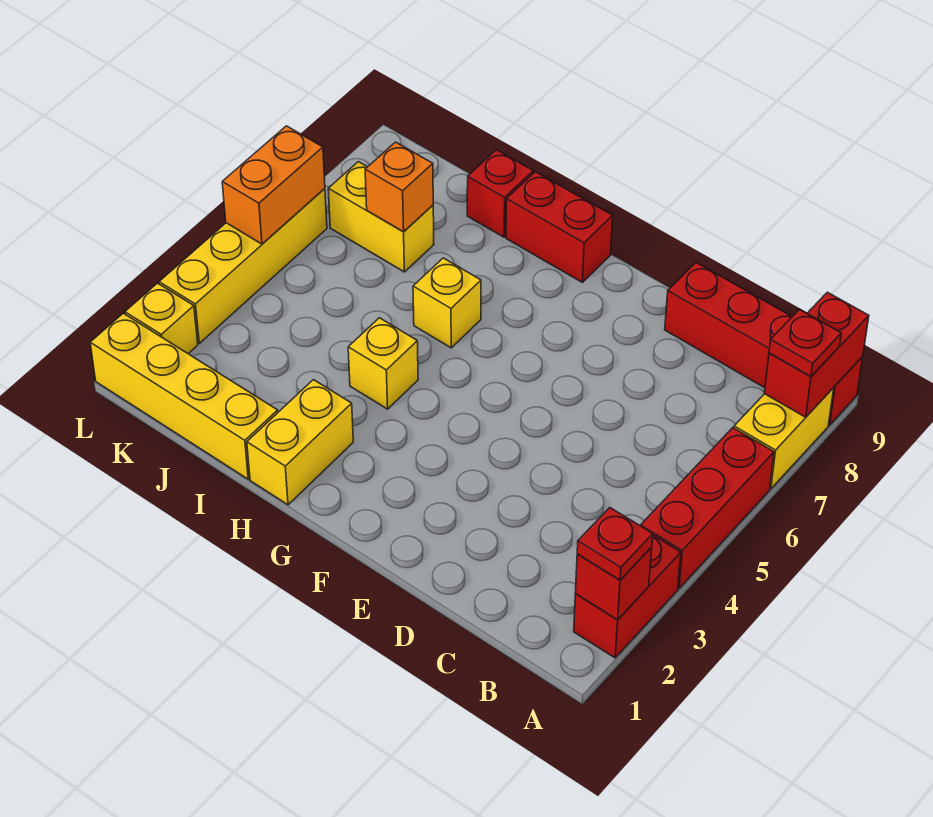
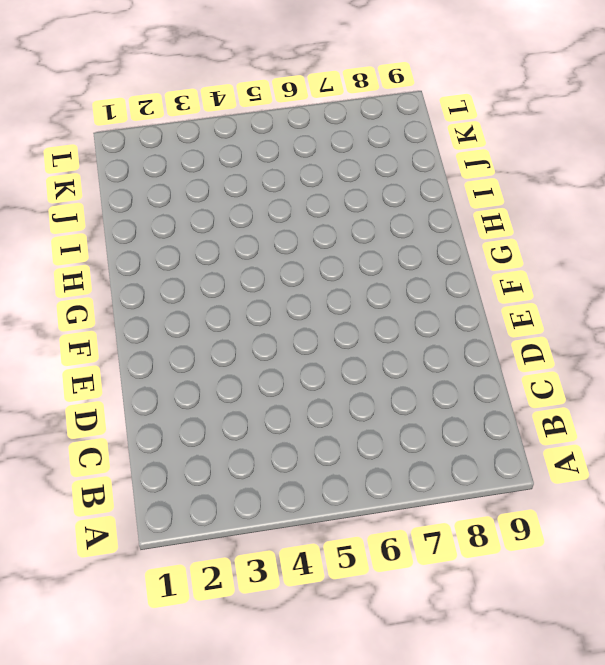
none -> red 1x2 brick [574,535,681,658]
none -> red 1x3 brick [641,428,774,588]
none -> yellow 1x2 brick [734,388,834,489]

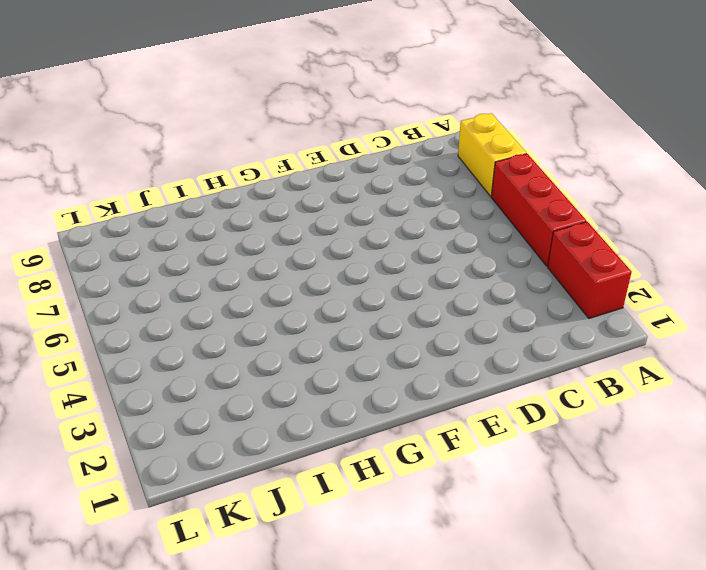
none -> red 1x4 brick [665,263,863,425]
none -> red 1x2 brick [506,172,613,282]
none -> yellow 1x2 brick [247,380,353,505]

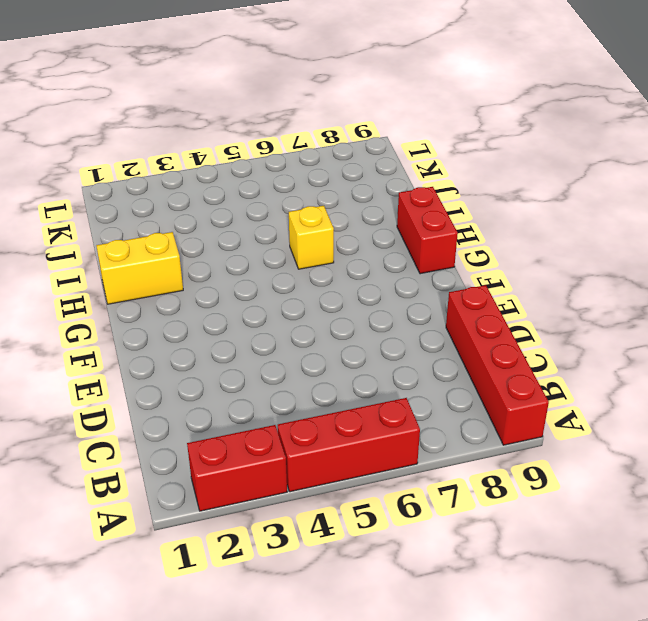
none -> yellow 1x2 brick [734,388,834,489]
none -> yellow 1x1 brick [348,318,418,409]
none -> yellow 1x4 brick [90,313,278,479]

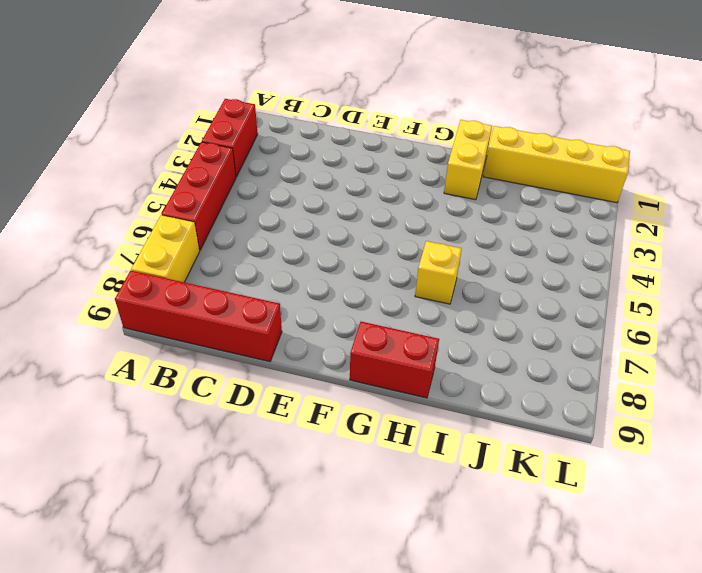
none -> yellow 1x1 brick [348,318,418,409]
none -> red 1x1 brick [467,150,533,237]
none -> yellow 1x2 brick [328,162,434,272]

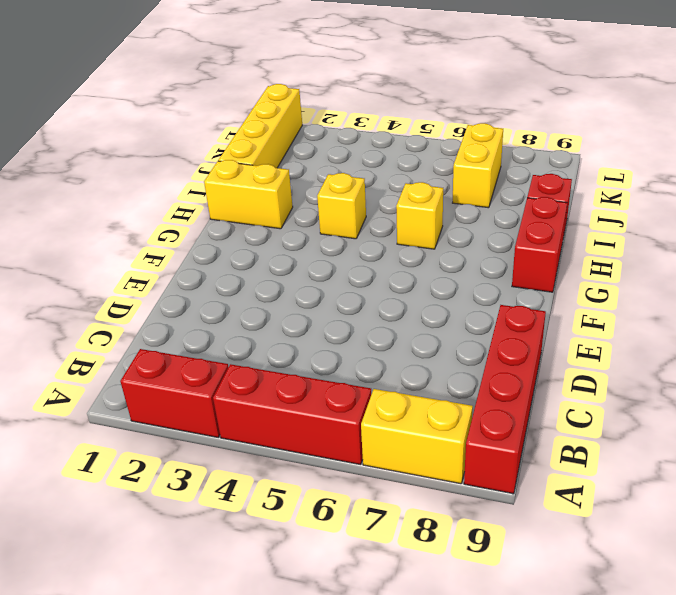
none -> yellow 1x1 brick [125,283,198,354]
none -> yellow 1x4 brick [159,189,327,343]
none -> red 1x1 brick [575,547,652,620]

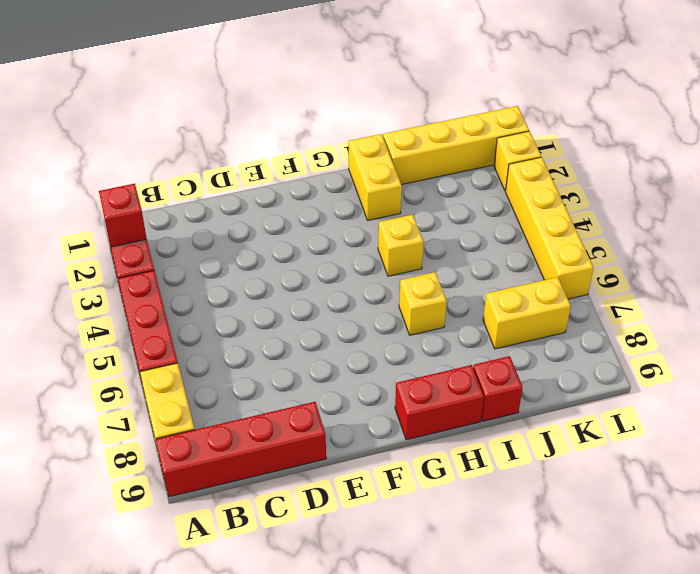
none -> red 1x2 brick [764,292,869,417]
none -> orange 1x1 brick [365,142,433,232]
none -> orange 1x2 brick [222,126,325,244]

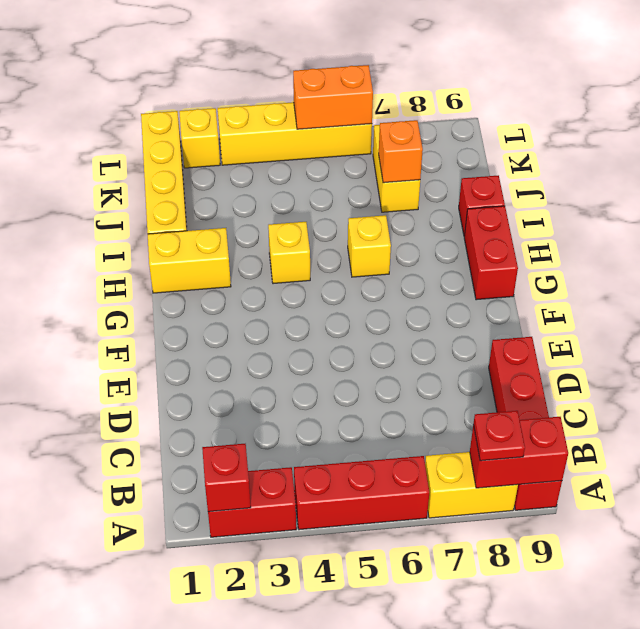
none -> red 1x1 plate [577,508,653,580]

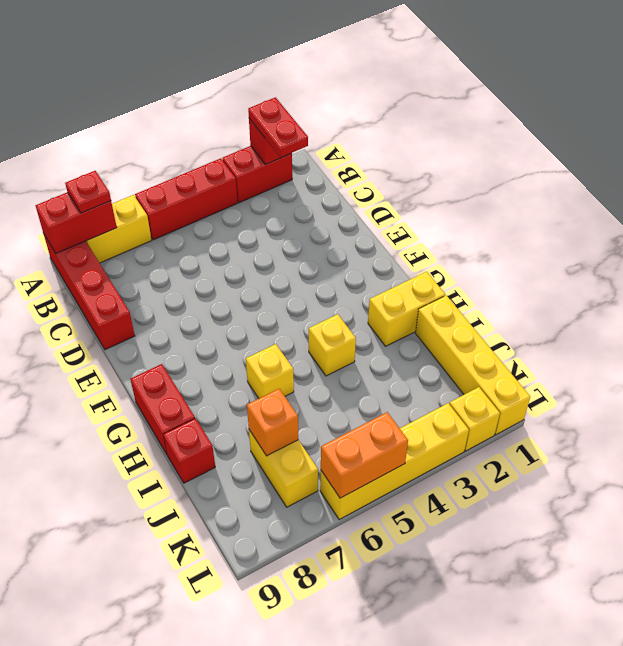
red 1x2 plate [248,97,308,157] -> red 1x1 plate [577,508,653,580]

